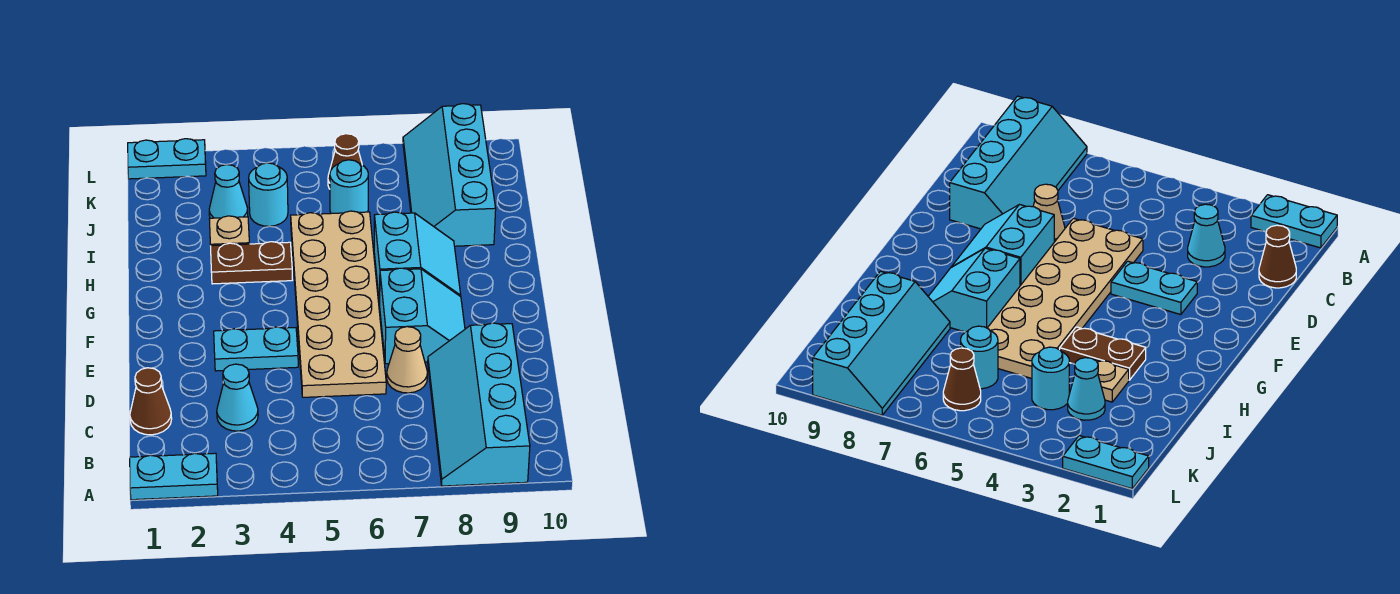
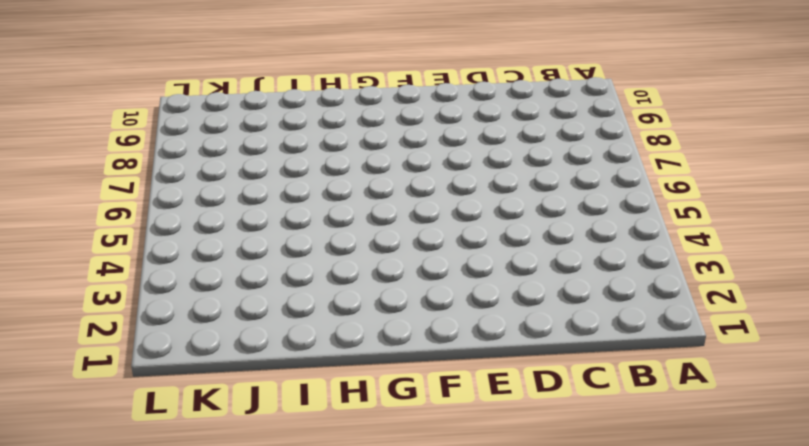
none -> cyan 1x2 plate [130,453,218,500]
none -> cyan 2x4 slope [428,323,530,486]
none -> brown 1x1 cone [130,368,172,435]

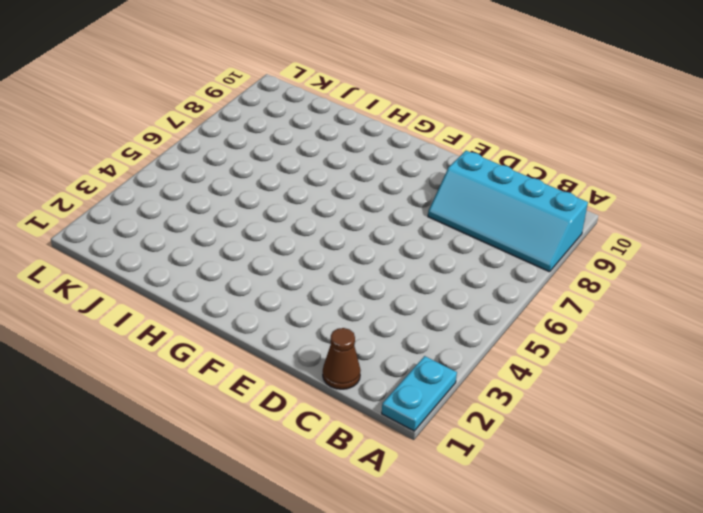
none -> cyan 1x1 cone [217,364,258,431]
none -> tan 2x6 plate [291,211,386,397]
none -> tan 1x1 cone [387,327,427,393]

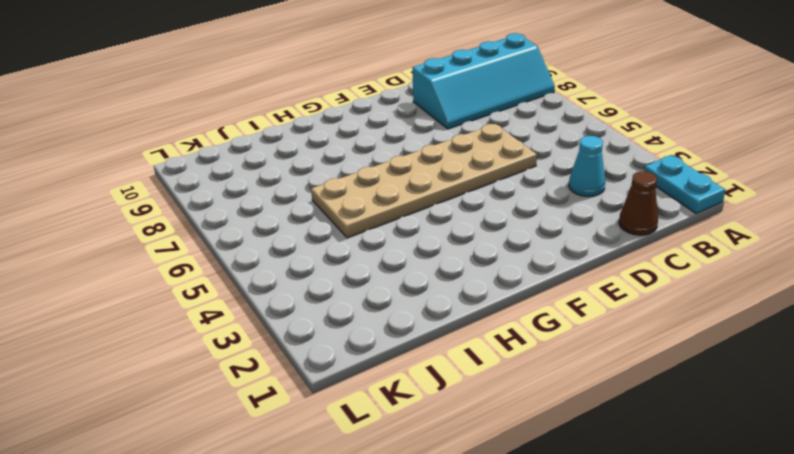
none -> tan 1x1 cone [387,327,427,393]
none -> cyan 1x2 plate [214,327,298,371]
none -> cyan 2x2 slope [380,268,465,364]

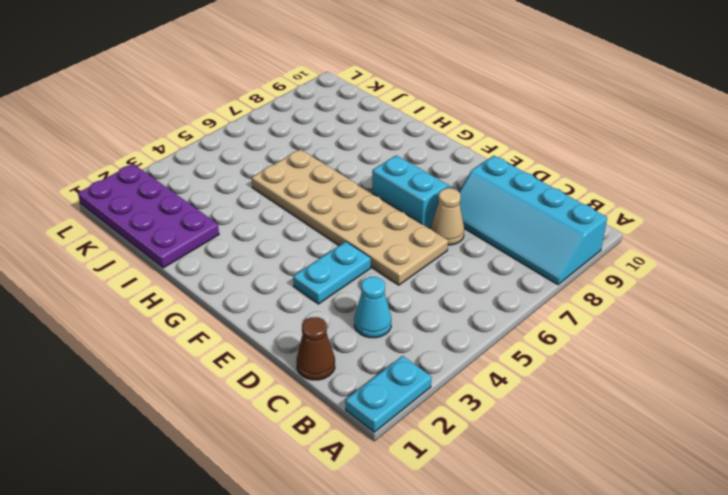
purple 2x4 plate [78,164,219,268] -> cyan 1x2 plate [128,139,206,179]
none -> cyan 2x2 slope [374,212,461,305]
none -> brown 1x2 plate [211,242,292,284]
none -> tan 1x1 plate [210,216,249,246]

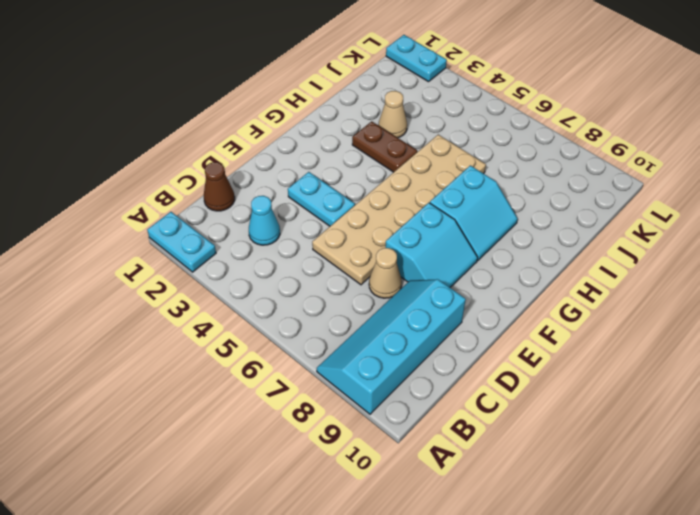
tan 1x1 cone [378,91,407,138] -> tan 1x1 plate [210,216,249,246]
none -> cyan 2x4 slope [403,104,496,246]
none -> cyan 1x1 cone [209,165,248,218]
none -> cyan 1x1 round brick [249,163,288,226]

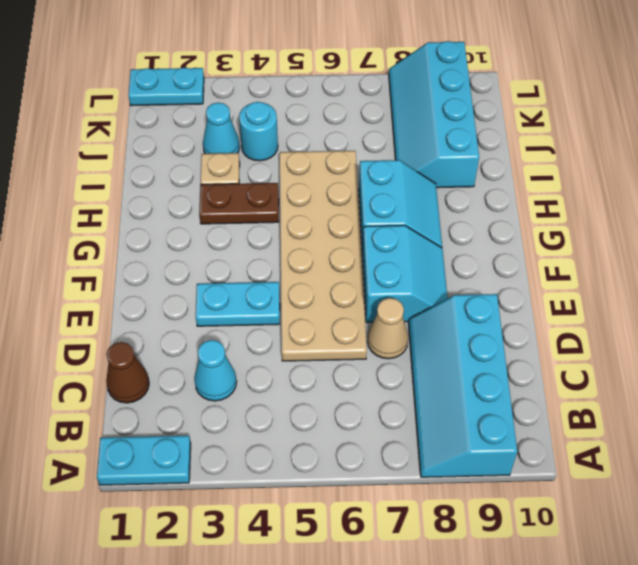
none -> cyan 1x1 round brick [330,160,368,213]
none -> brown 1x1 cone [328,134,362,189]

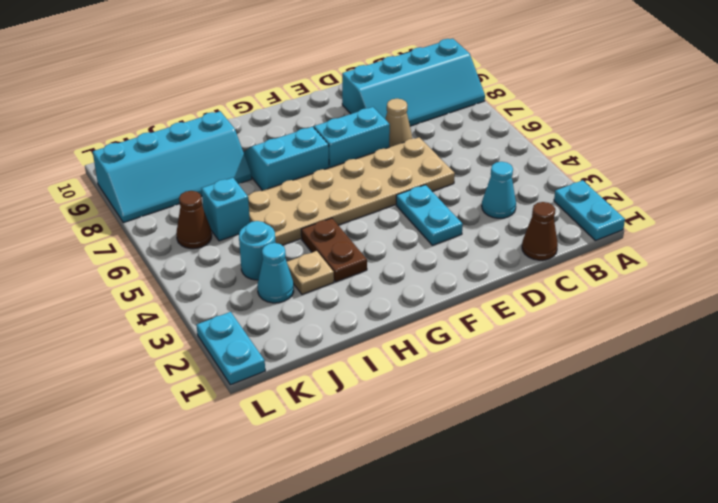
cyan 1x1 brick [201,178,250,241] -> cyan 1x1 round brick [330,160,368,213]

